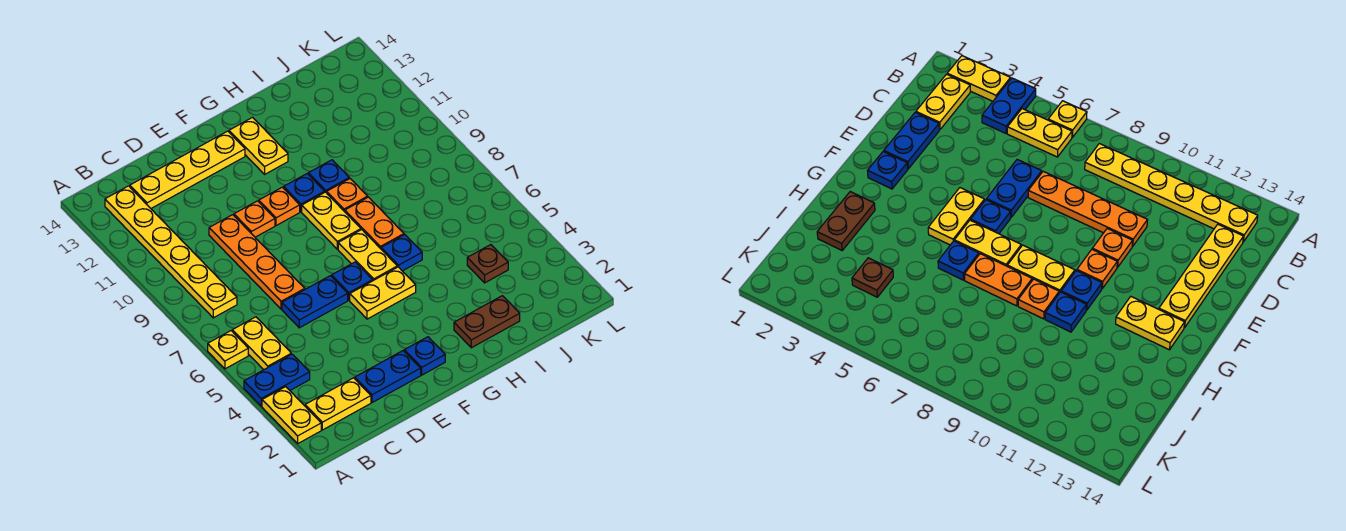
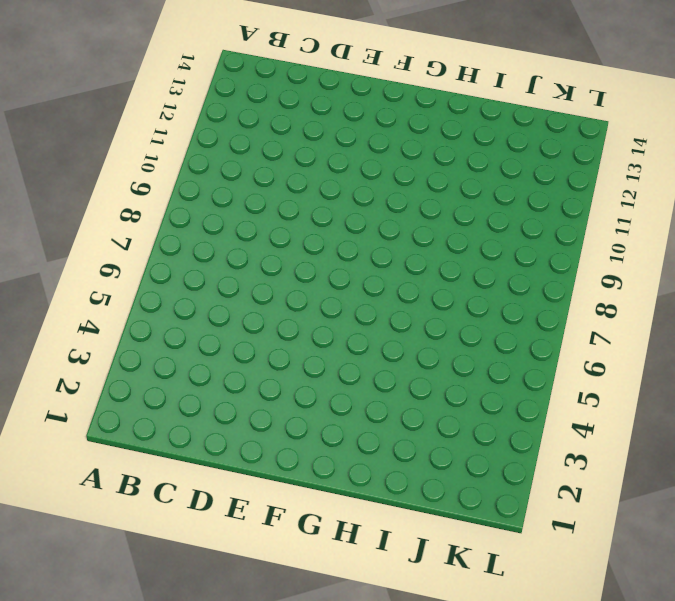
none -> yellow 1x2 plate [262,387,321,443]
none -> blue 1x2 plate [244,354,310,406]
none -> yellow 1x1 plate [208,331,248,369]

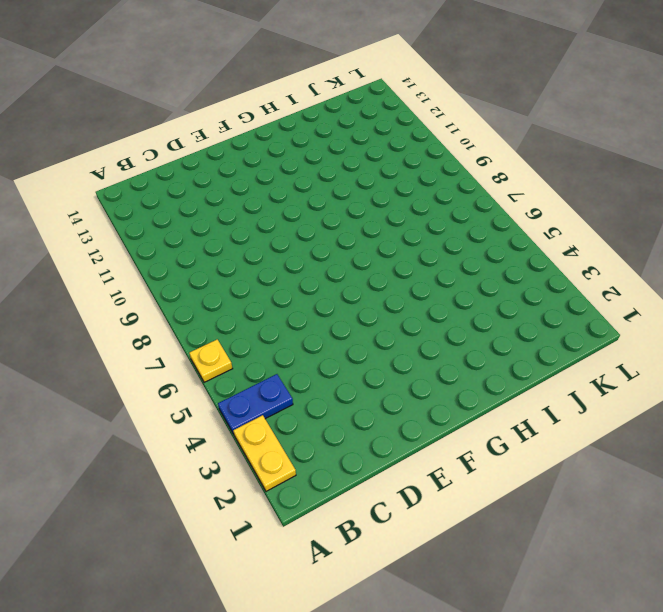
none -> yellow 1x2 plate [305,378,371,430]
none -> yellow 1x2 plate [232,317,291,370]
none -> yellow 1x6 plate [105,186,237,318]

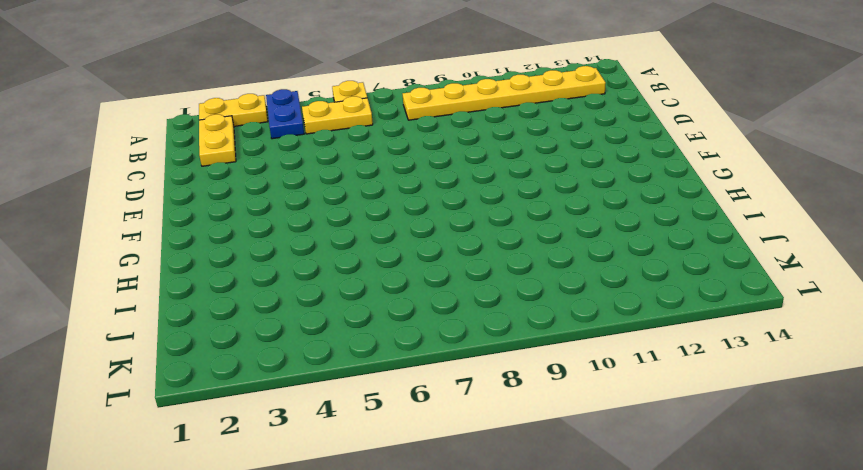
none -> yellow 1x4 plate [130,131,245,208]
none -> blue 1x2 plate [355,351,421,403]
none -> blue 1x2 plate [282,276,348,328]

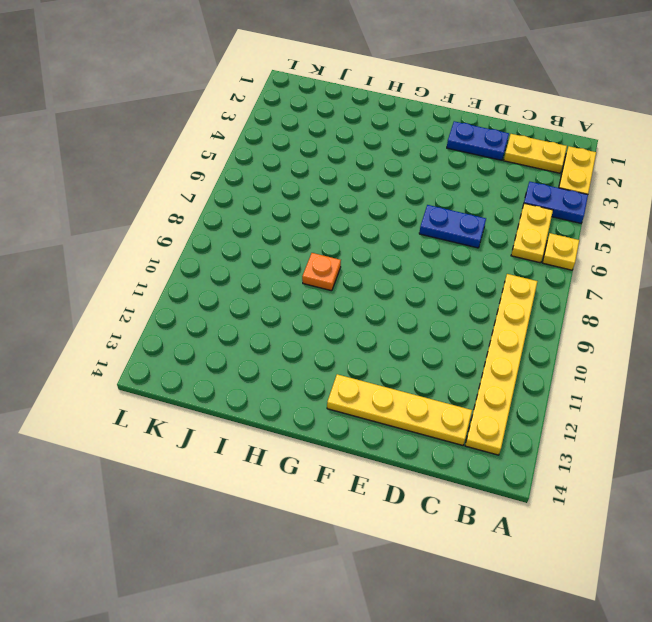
none -> orange 1x4 plate [209,215,305,309]
none -> orange 1x1 plate [234,201,275,237]
none -> blue 1x1 plate [404,337,445,375]

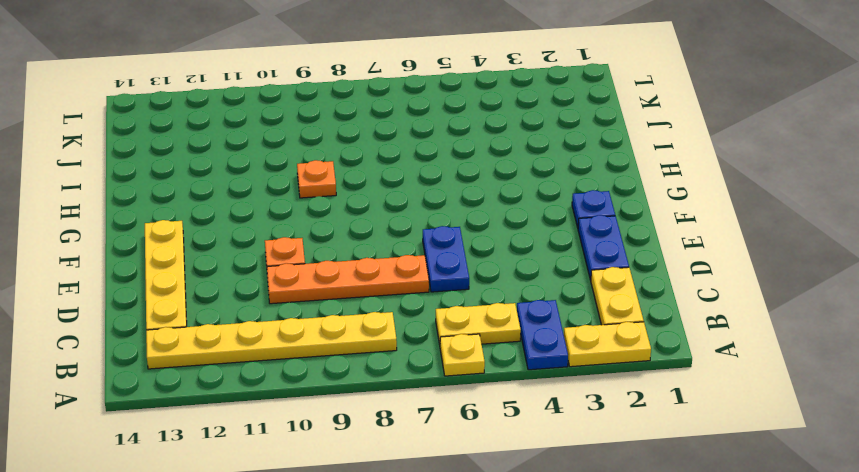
none -> yellow 1x2 plate [350,267,416,319]
none -> blue 1x1 plate [332,262,373,300]
none -> orange 1x1 plate [259,187,300,226]

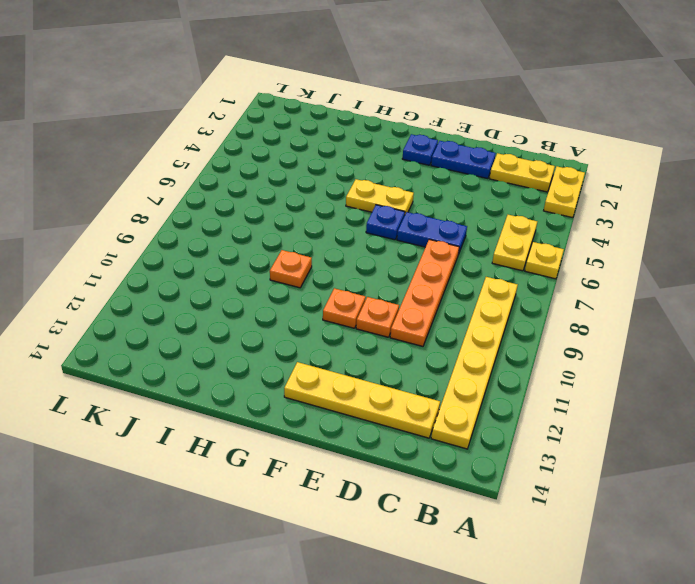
none -> blue 1x2 plate [244,354,310,406]
none -> yellow 1x2 plate [338,230,397,281]
none -> yellow 1x2 plate [302,192,361,249]

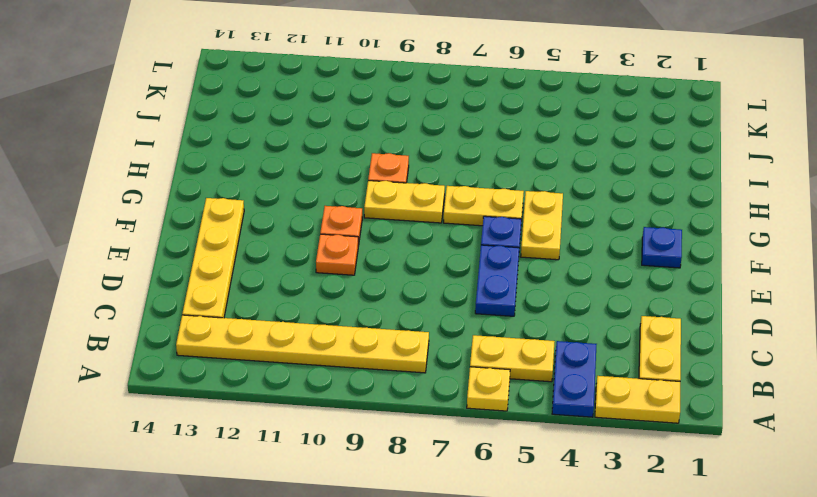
none -> blue 1x2 plate [355,351,421,403]
none -> orange 1x4 plate [209,215,305,309]
none -> blue 1x1 plate [284,174,325,212]

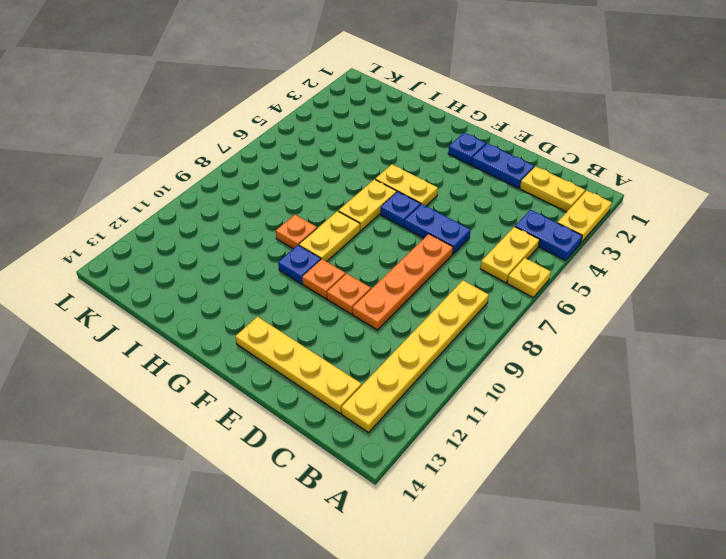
none -> yellow 1x2 plate [229,117,288,174]
none -> brown 1x2 plate [454,296,520,348]
none -> blue 1x1 plate [381,235,422,271]

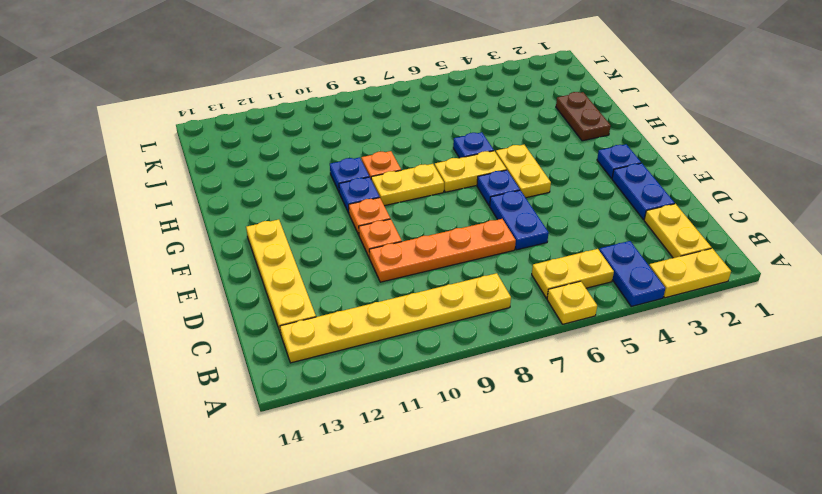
none -> yellow 1x2 plate [229,117,288,174]
none -> orange 1x2 plate [345,197,404,249]
none -> brown 1x1 plate [467,245,508,283]

